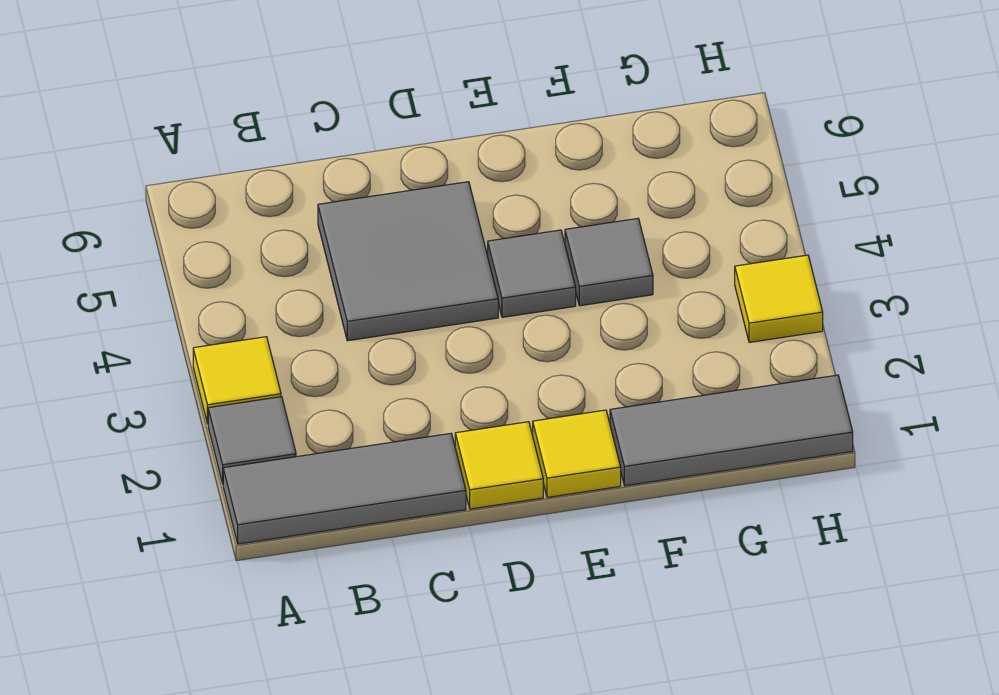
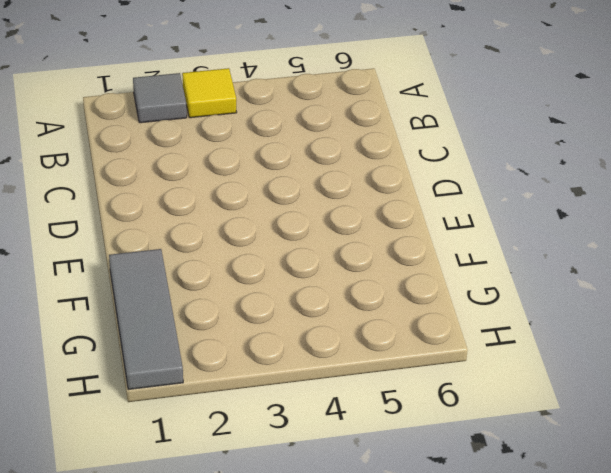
none -> grey 1x3 tile [223,433,466,544]
none -> grey 2x2 tile [318,182,498,341]

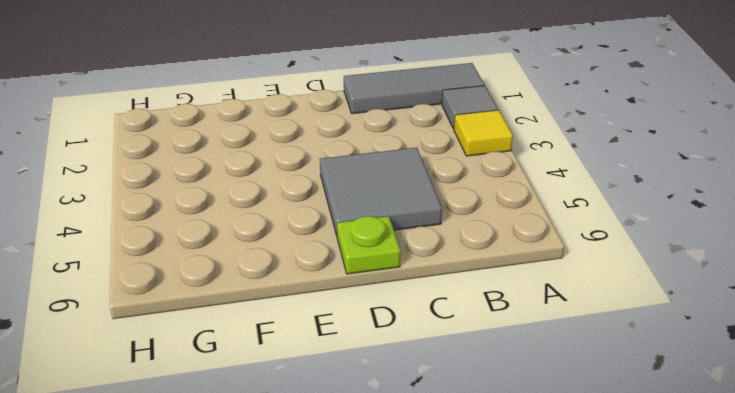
lime 1x1 plate [337,216,401,274] -> none
none -> yellow 1x1 tile [455,422,543,509]
none -> yellow 1x1 tile [533,410,621,497]

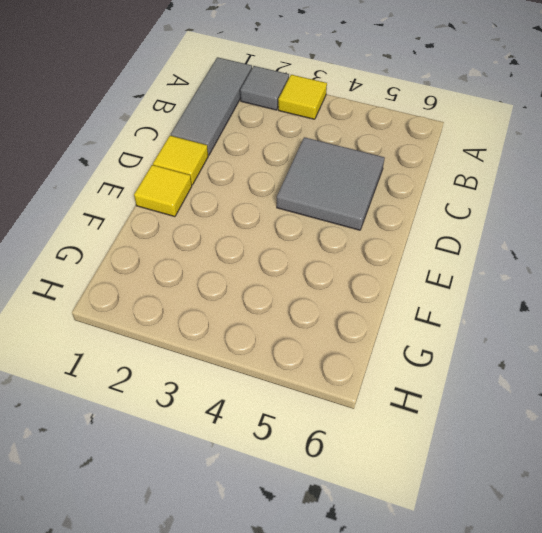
none -> grey 1x1 tile [488,230,576,317]
none -> grey 1x3 tile [610,375,853,486]

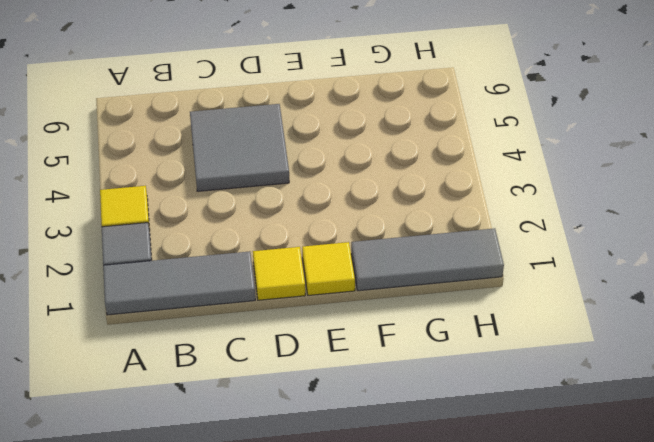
none -> grey 1x1 tile [488,230,576,317]
none -> grey 1x1 tile [565,218,653,306]

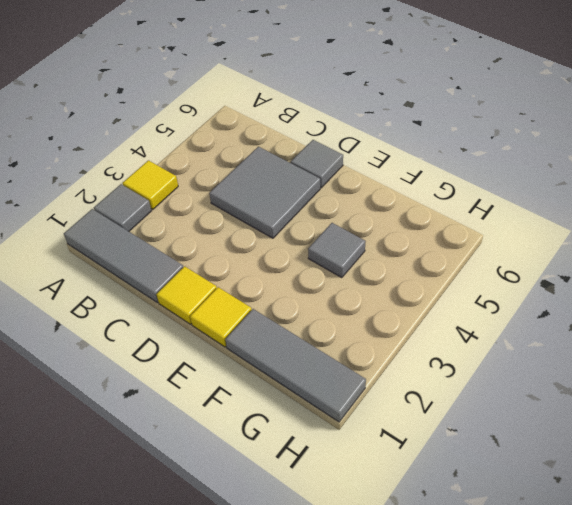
grey 1x1 tile [291,140,343,188] -> grey 1x1 tile moved to [488,230,576,317]
none -> yellow 1x1 tile [735,255,823,342]

